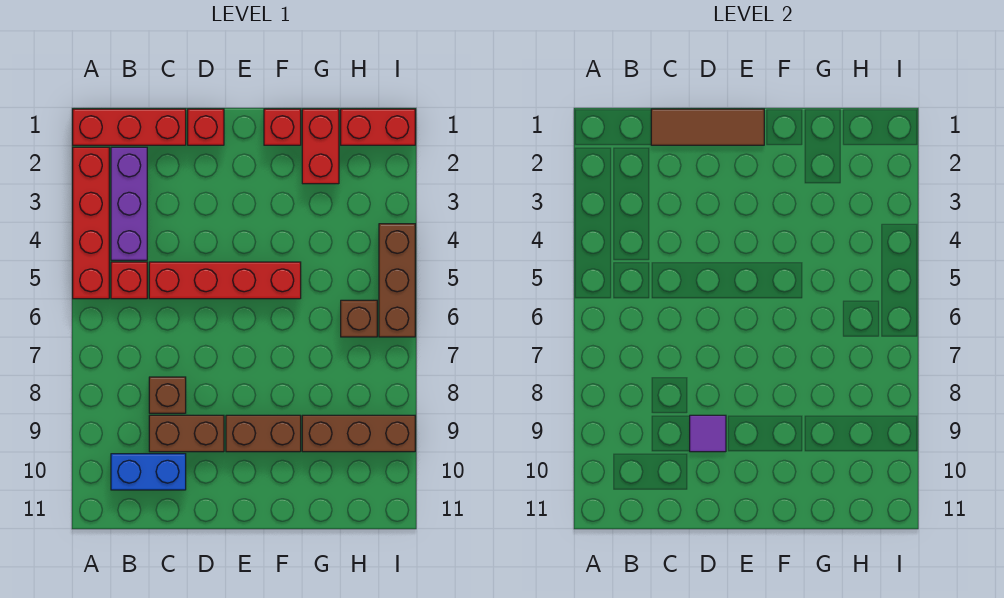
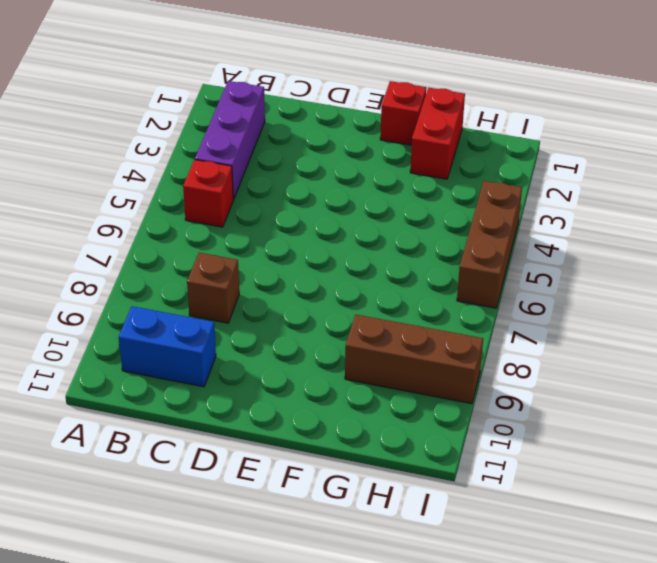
none -> red 1x3 brick [73,109,186,145]
none -> red 1x4 brick [73,147,109,299]
none -> red 1x4 brick [149,262,301,299]

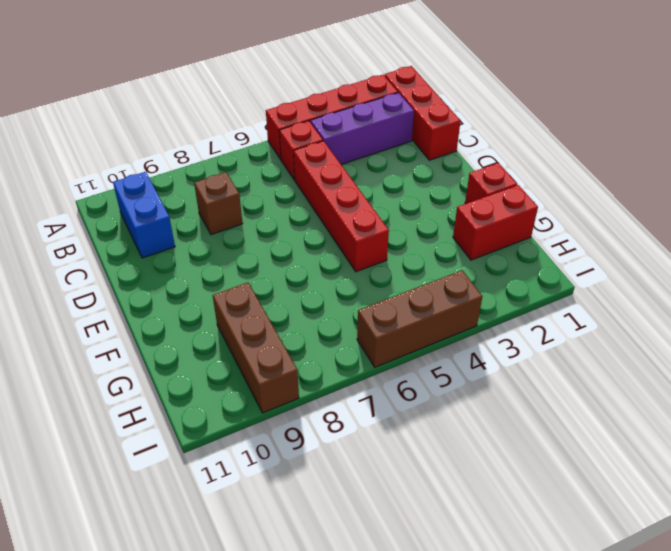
none -> brown 1x2 brick [149,415,224,452]
none -> red 1x1 brick [188,109,224,145]
none -> brown 1x2 brick [226,415,301,452]

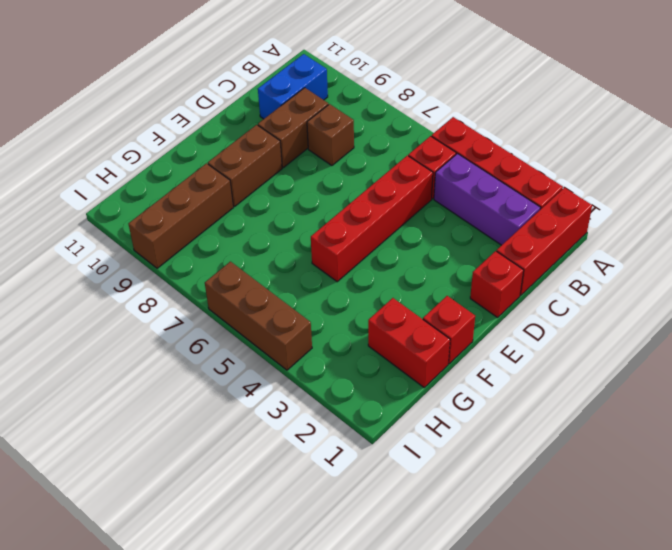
none -> red 1x2 brick [341,109,415,145]
none -> brown 1x1 brick [341,300,377,337]
none -> brown 1x3 tile [651,109,764,145]

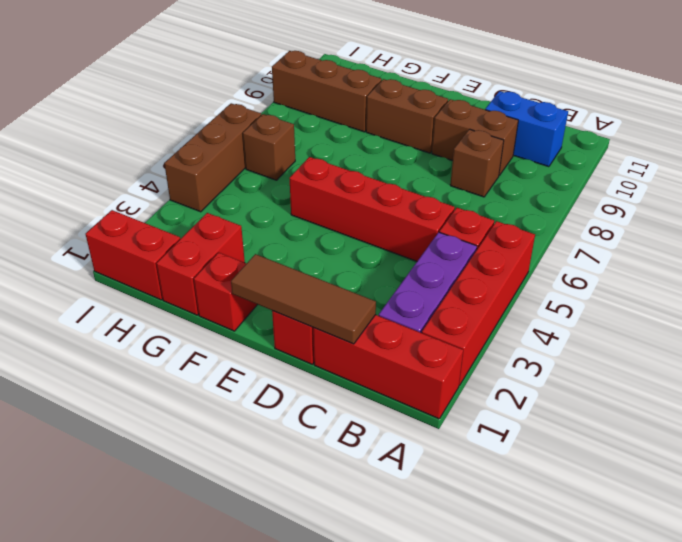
none -> purple 1x1 tile [690,415,726,452]

